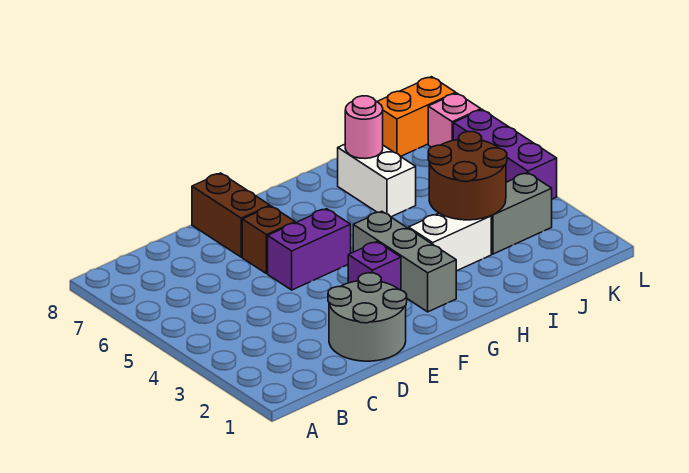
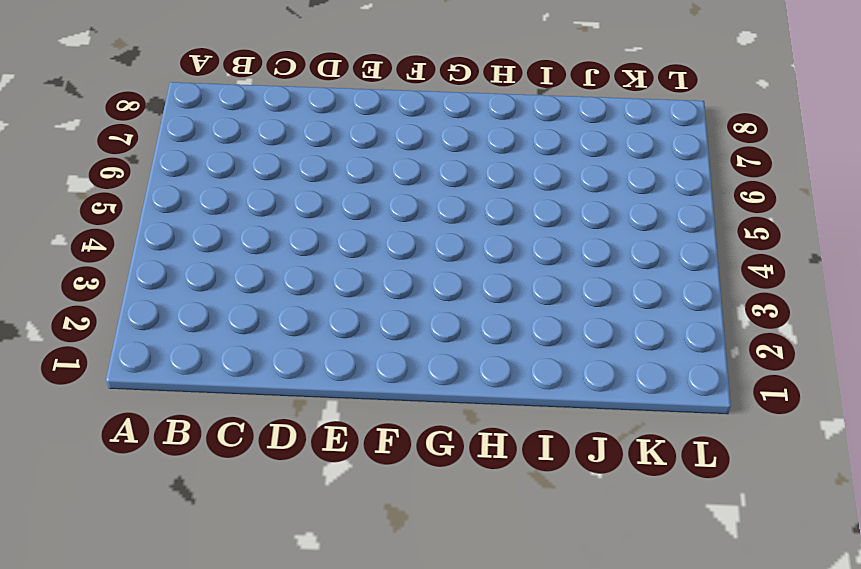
none -> grey 2x2 round brick [328,273,407,361]
none -> purple 1x2 brick [268,209,351,290]
none -> brown 1x1 brick [242,206,295,274]

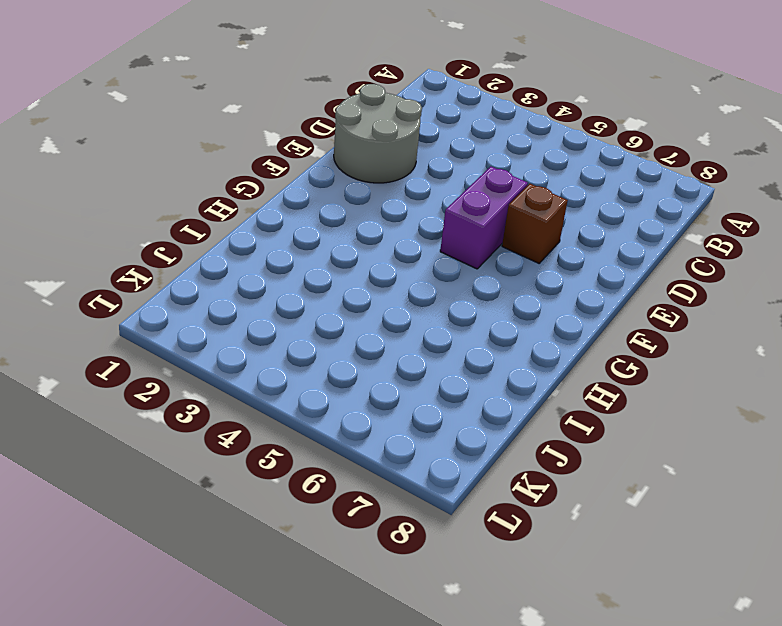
none -> brown 1x2 brick [192,173,270,257]
none -> purple 1x1 brick [348,242,401,290]
none -> grey 1x3 brick [353,211,456,312]

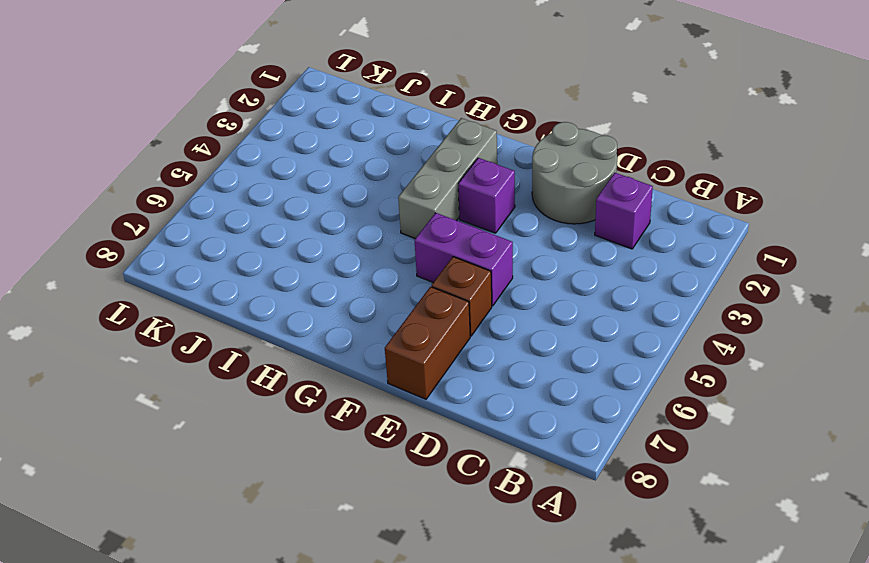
purple 1x1 brick [595,173,653,249] -> none
none -> white 1x2 brick [409,213,491,271]
none -> white 1x2 brick [338,144,416,217]
none -> grey 1x2 brick [491,173,552,254]

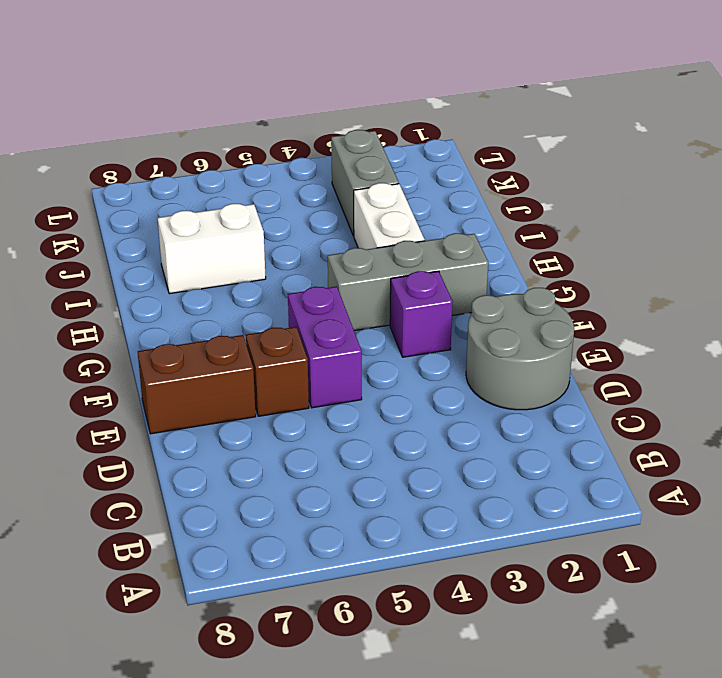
none -> orange 1x2 brick [377,77,456,156]
none -> purple 1x3 brick [453,110,557,199]
none -> pink 1x1 brick [428,93,481,147]

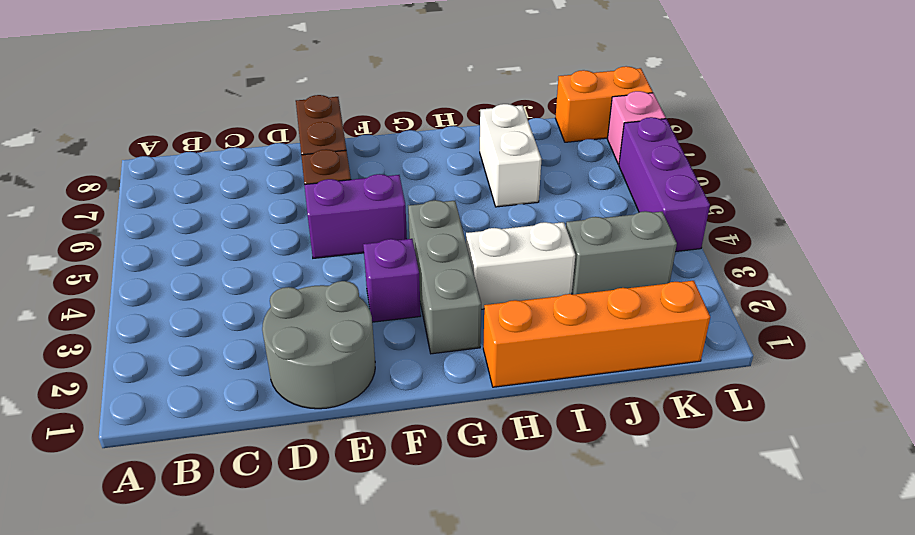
orange 1x4 brick [483,281,710,387] -> none
none -> brown 2x2 round brick [428,131,507,220]
none -> pink 1x1 round brick [345,96,383,159]

